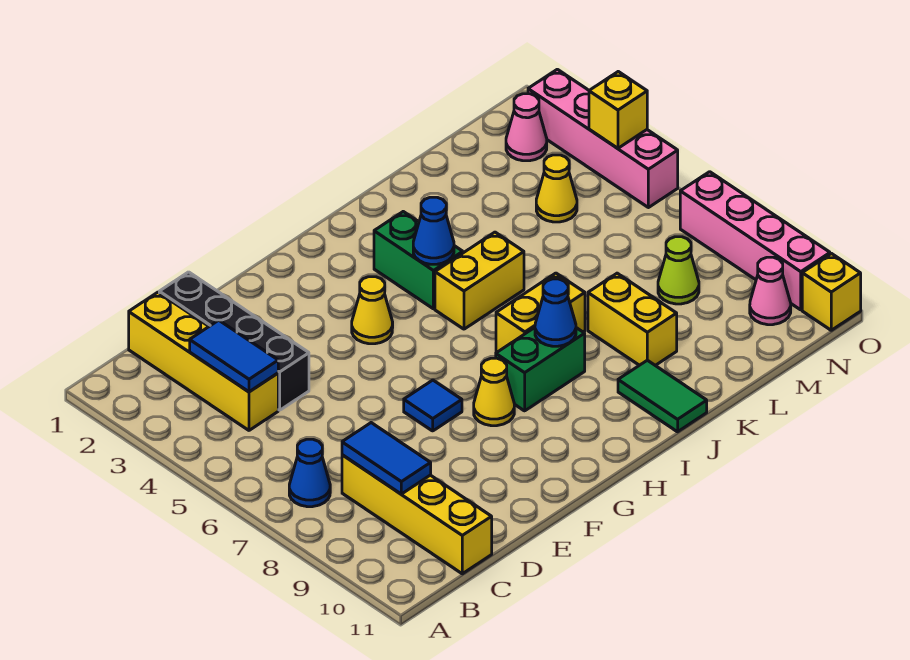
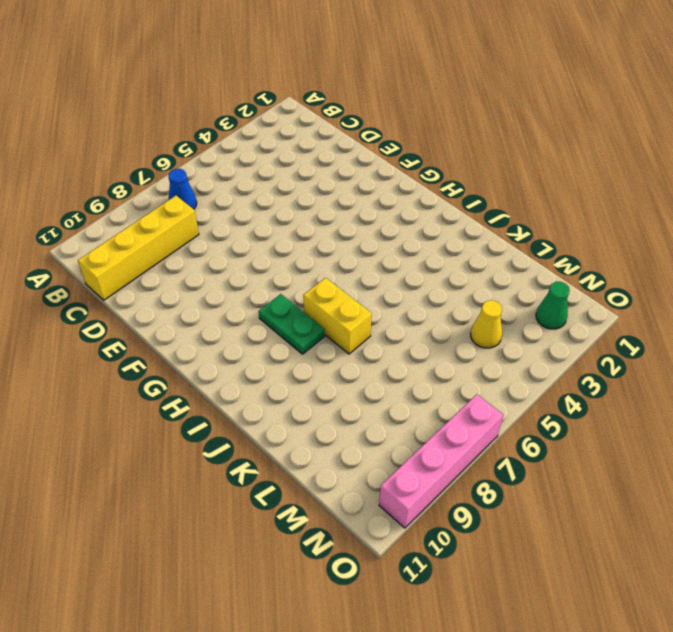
green 1x2 plate [259,294,325,354] -> green 1x2 brick [496,328,585,411]
green 1x1 cone [536,282,570,329] -> pink 1x1 cone [506,94,547,161]
none -> yellow 1x4 brick [129,292,278,430]
none -> black 1x4 brick [159,272,309,410]
none -> blue 1x1 tile [404,380,462,431]

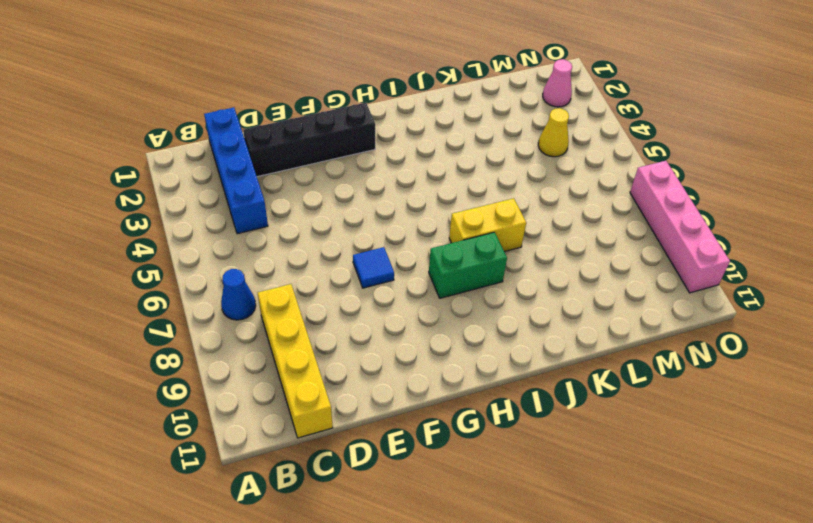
blue 1x4 brick [204,108,268,234] -> yellow 1x4 brick [129,292,278,430]
black 1x4 brick [243,103,375,177] -> black 1x4 brick turned to [159,272,309,410]
none -> yellow 1x1 cone [352,277,393,344]
none -> yellow 1x1 cone [474,358,514,426]
none -> green 1x2 brick [374,212,463,309]

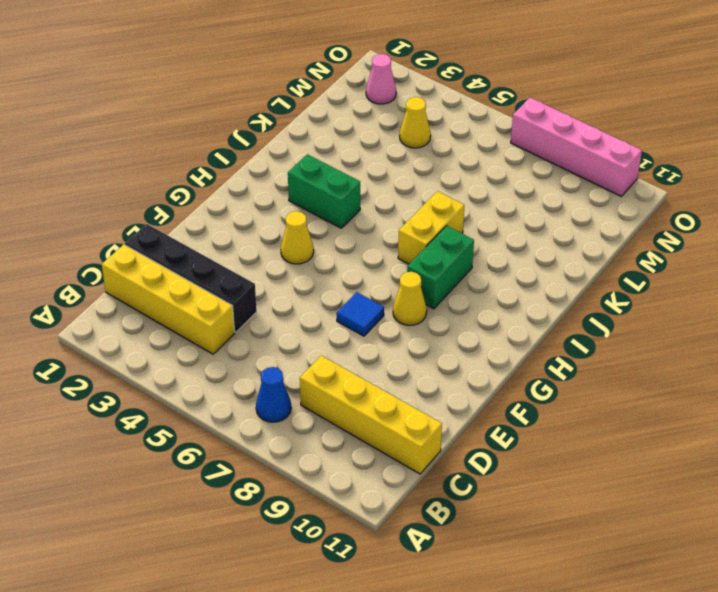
none -> yellow 1x2 brick [435,232,524,329]
none -> green 1x2 tile [618,360,707,432]
none -> yellow 1x2 brick [588,273,677,365]

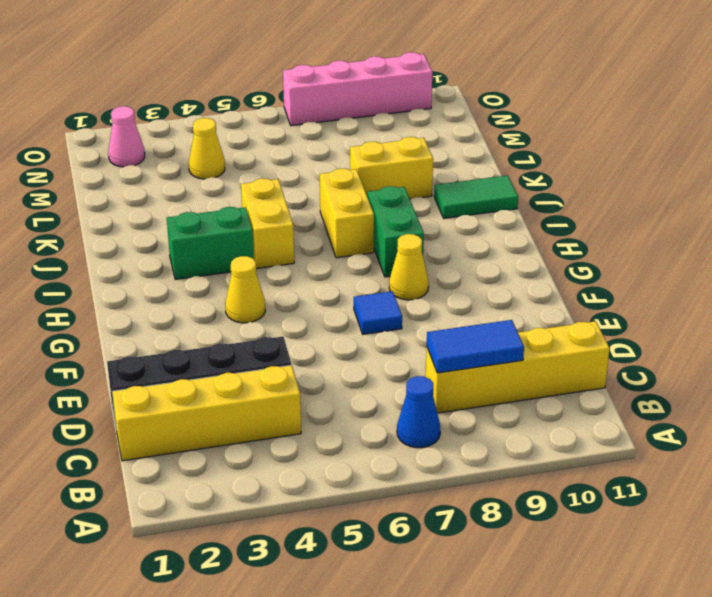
none -> lime 1x1 cone [658,237,699,304]
none -> pink 1x1 cone [750,257,791,325]
none -> pink 1x4 brick [528,69,678,208]

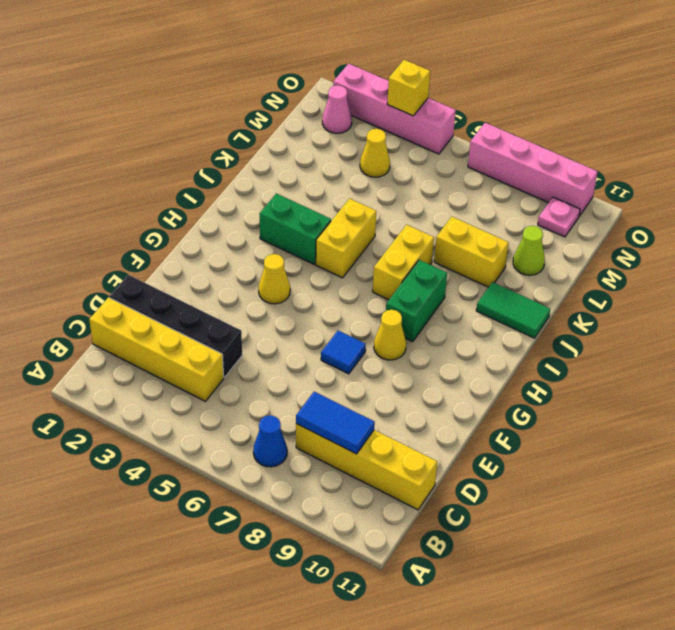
lime 1x1 cone [513,226,545,275] -> lime 1x1 cone moved to [658,237,699,304]
pink 1x1 plate [538,197,580,237] -> pink 1x1 cone [750,257,791,325]
none -> yellow 1x1 brick [802,254,861,330]
none -> blue 1x2 tile [190,320,278,392]
none -> blue 1x1 cone [413,197,454,264]

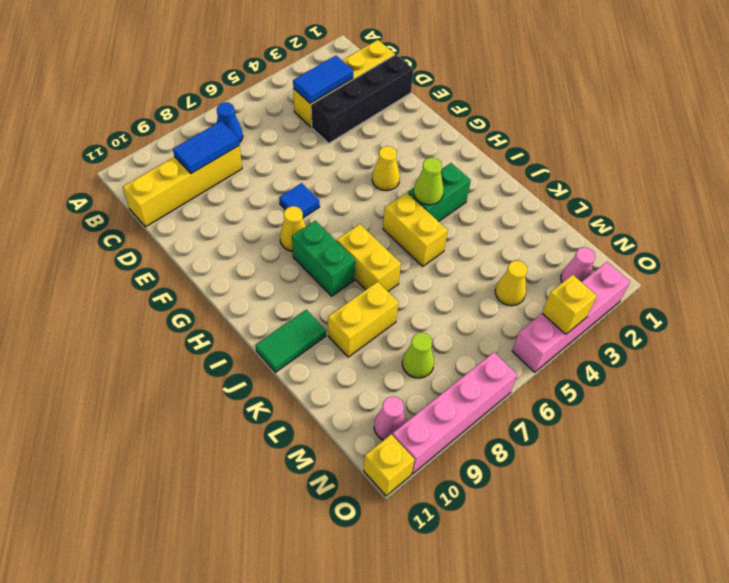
lime 1x1 cone [414,158,443,205] -> blue 1x1 cone [413,197,454,264]
none -> blue 1x1 cone [535,279,576,346]

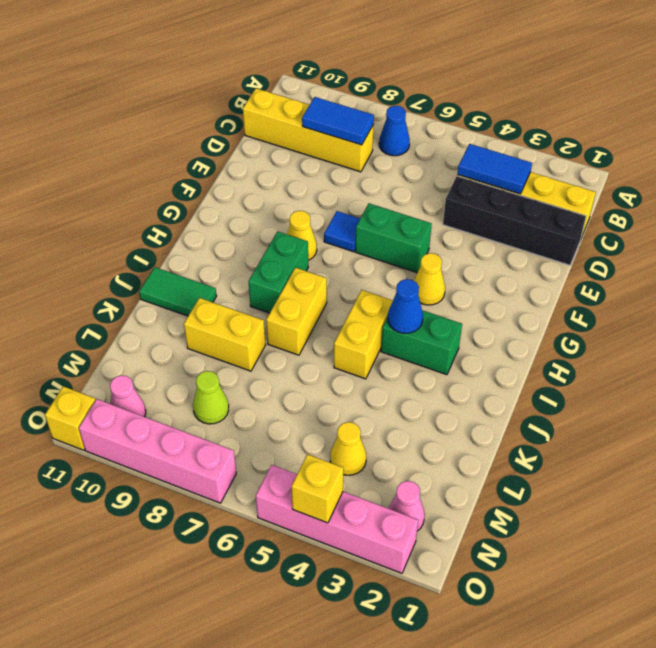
green 1x2 brick [355,203,432,273] -> none
none -> blue 1x1 cone [535,279,576,346]

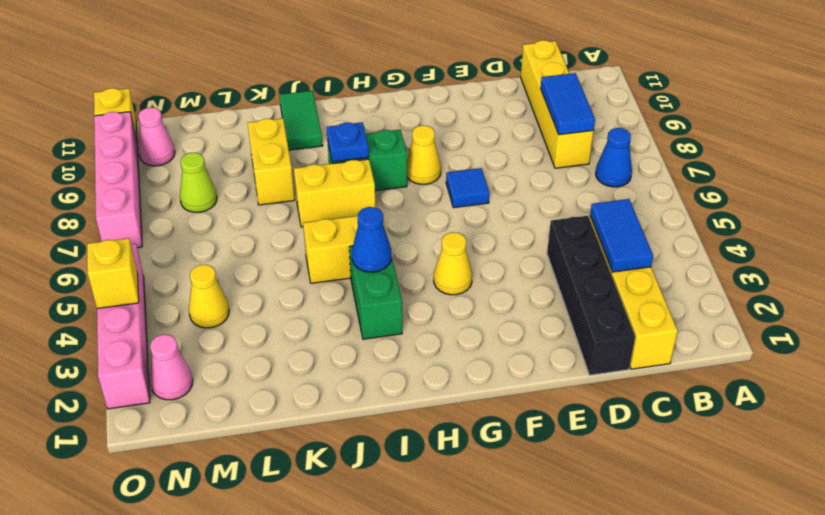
blue 1x1 plate [327,122,369,162] -> blue 1x1 cone [535,279,576,346]

